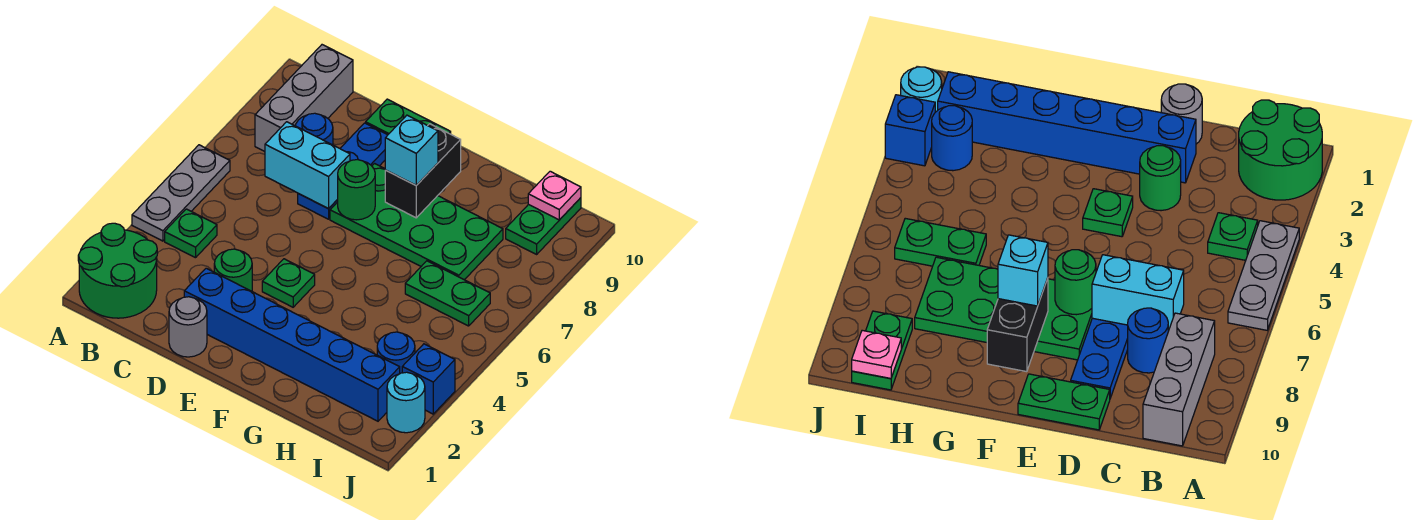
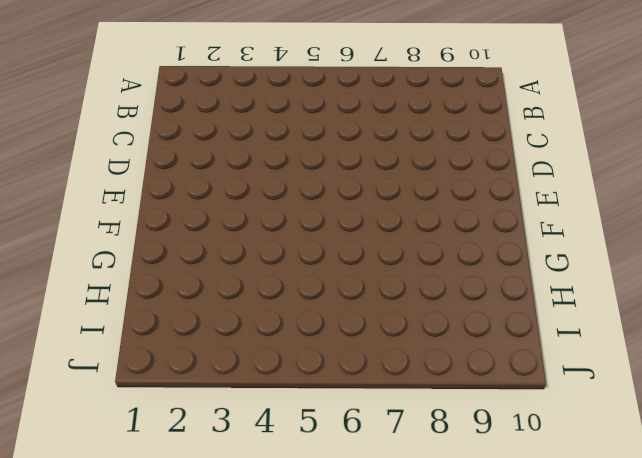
none -> green 2x2 round brick [78,223,157,318]
none -> grey 1x3 plate [132,145,230,241]
none -> green 1x1 plate [165,209,217,258]

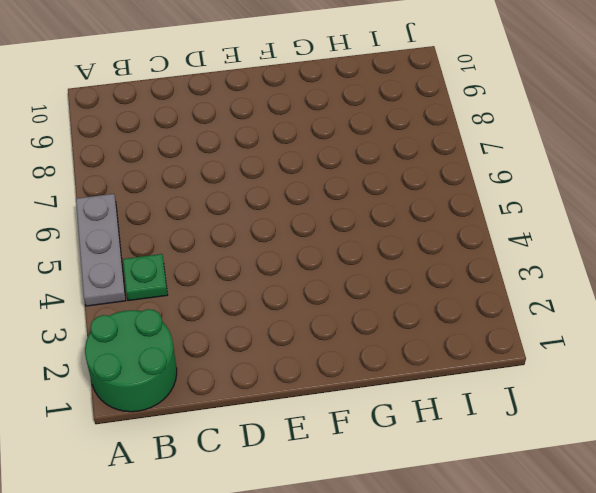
none -> grey 1x3 brick [255,45,353,152]
none -> blue 1x1 round brick [296,113,333,145]
none -> grey 1x1 round brick [169,297,207,357]

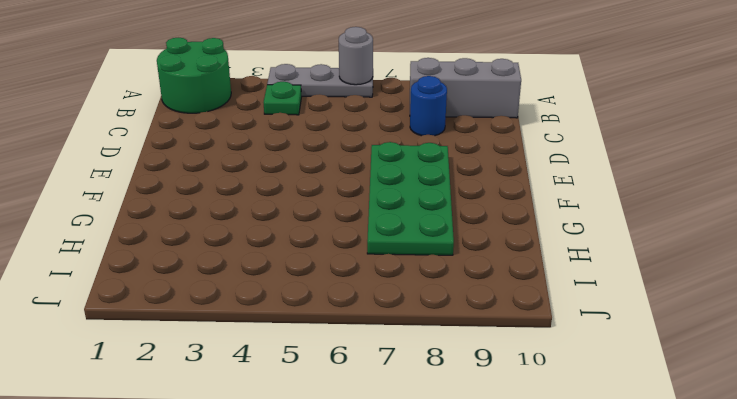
grey 1x1 round brick [339,27,373,85] -> grey 1x1 round brick moved to [169,297,207,357]
none -> blue 1x6 brick [184,268,400,421]
none -> green 1x1 round brick [214,249,252,291]
none -> blue 1x3 plate [298,123,387,219]

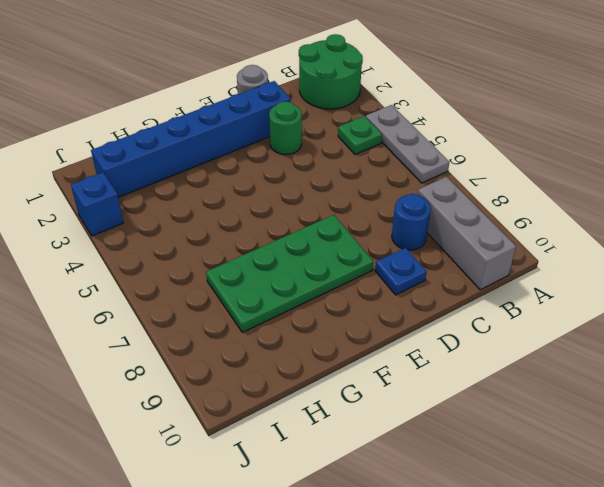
blue 1x1 plate [375,248,427,295] -> blue 1x3 plate [298,123,387,219]
none -> green 1x2 plate [366,99,451,135]
none -> green 1x1 plate [262,259,315,307]
none -> green 1x2 plate [405,261,490,326]

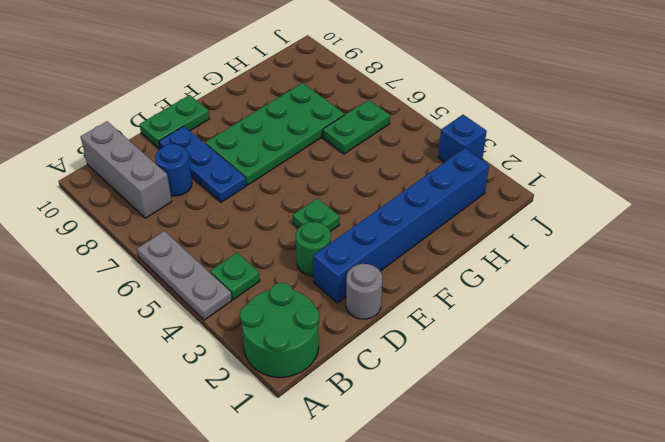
none -> blue 1x1 round brick [377,332,415,373]
none -> green 1x2 plate [506,198,581,254]
none -> cyan 1x1 round brick [387,372,425,433]

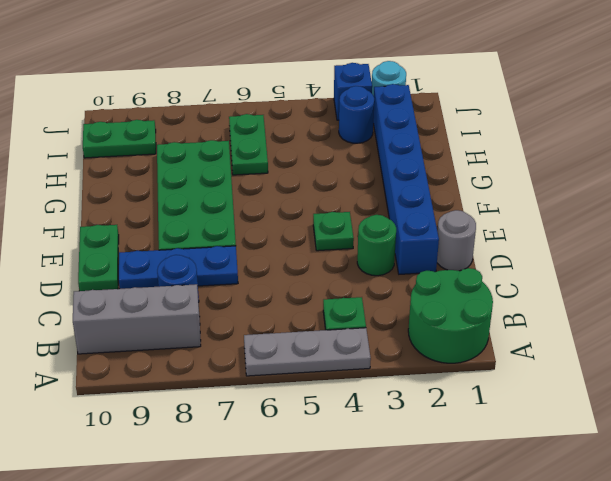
none -> cyan 1x2 brick [265,122,350,209]
none -> green 1x1 round brick [337,160,375,220]
none -> black 1x2 brick [385,124,461,218]

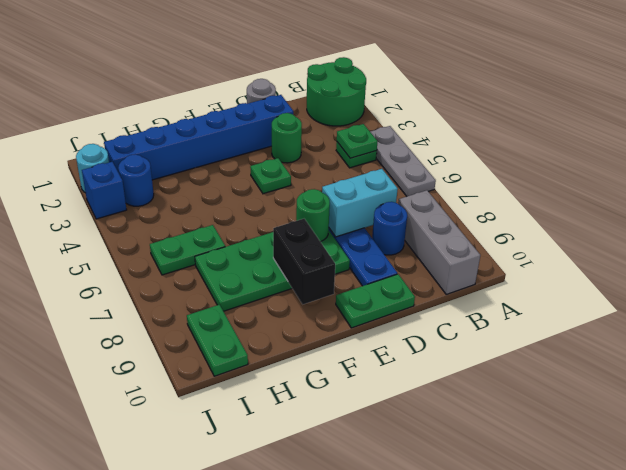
green 1x1 plate [337,124,378,158] -> none
none -> pink 1x1 plate [528,171,581,220]
none -> cyan 1x1 brick [385,115,438,185]

